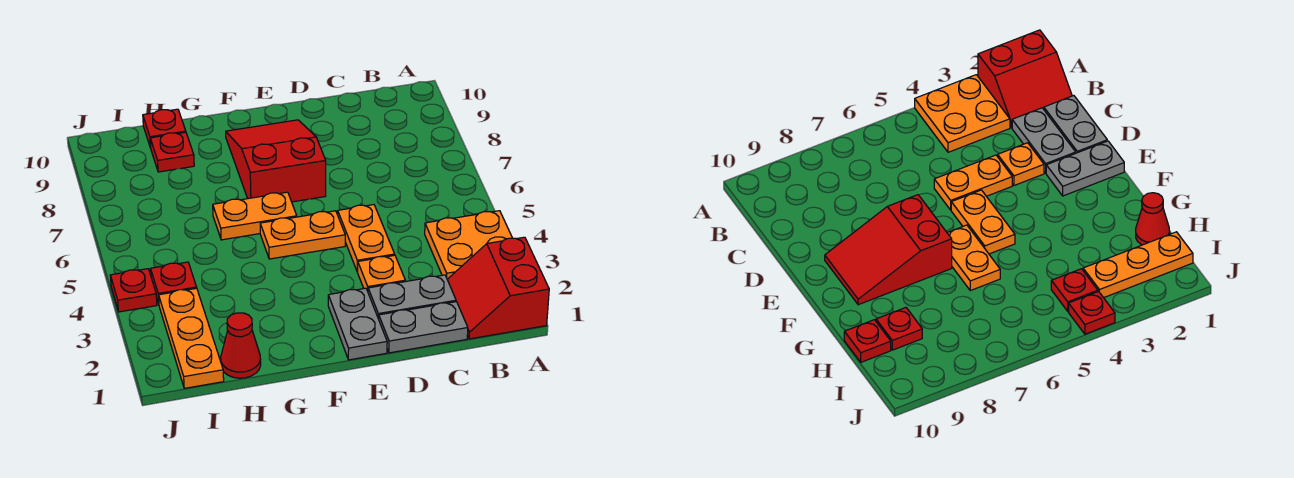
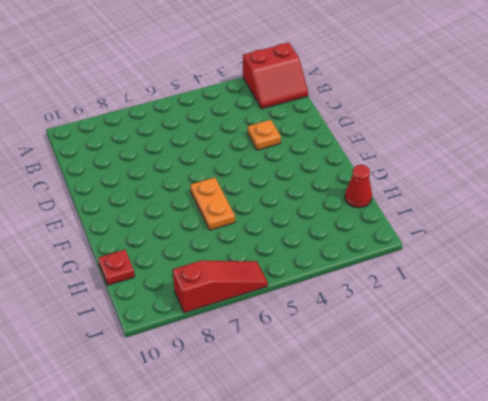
red 1x3 slope [173,260,268,313] -> none
none -> orange 2x2 plate [425,211,512,279]
none -> grey 1x2 plate [379,302,468,353]
none -> grey 1x2 plate [368,275,456,319]

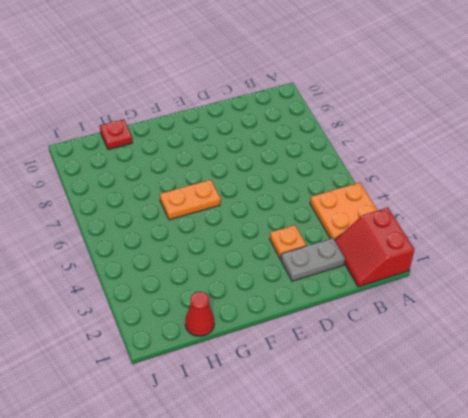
none -> grey 1x2 plate [379,302,468,353]
none -> orange 1x2 plate [338,205,395,272]
none -> grey 1x2 plate [328,288,387,360]

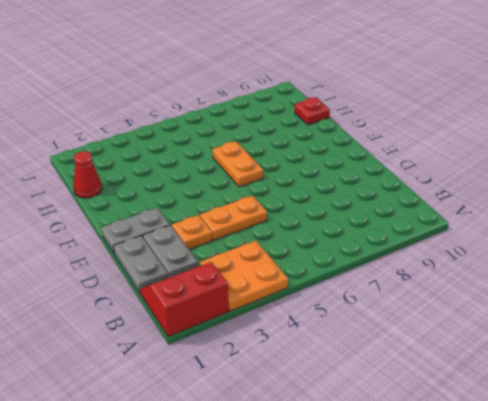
none -> orange 1x2 plate [260,211,345,259]
none -> red 2x3 slope [226,120,326,202]
none -> red 1x1 plate [150,132,194,172]

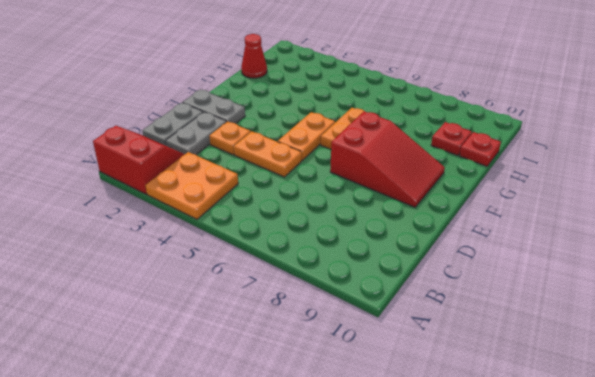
none -> orange 1x3 plate [159,288,224,388]
none -> red 1x1 plate [151,262,197,304]
none -> red 1x1 plate [110,269,157,312]

